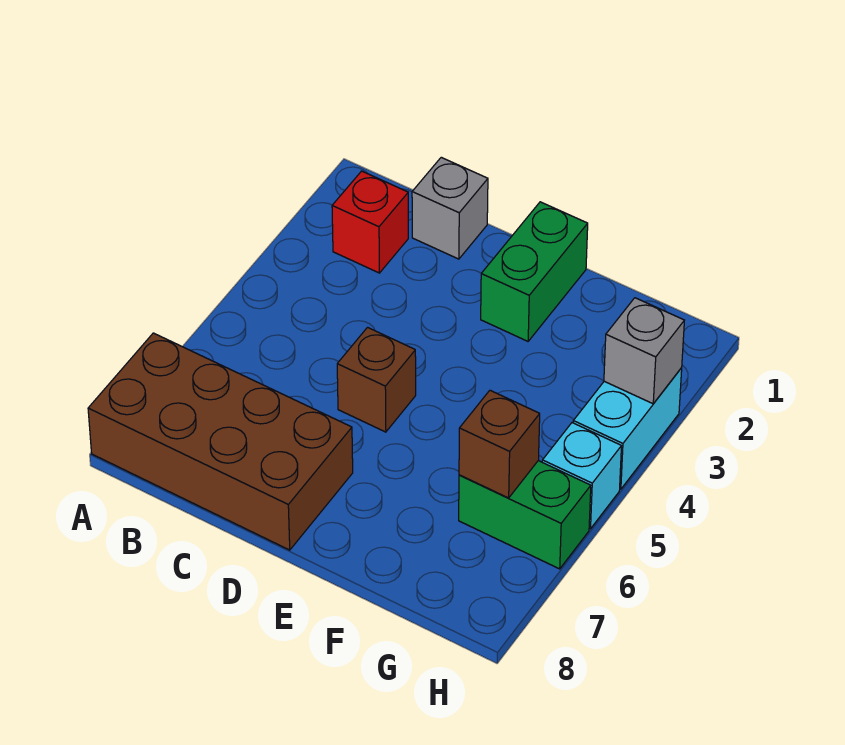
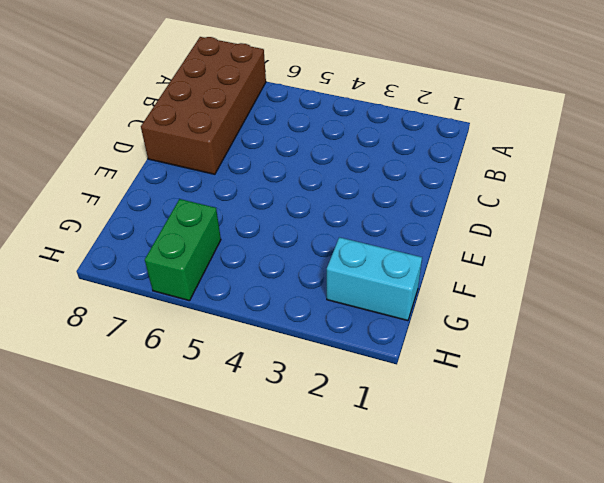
cyan 1x2 brick [327,237,422,321] -> cyan 1x2 brick moved to [573,368,682,489]
none -> red 1x1 brick [332,171,408,273]
none -> grey 1x1 brick [412,157,488,259]

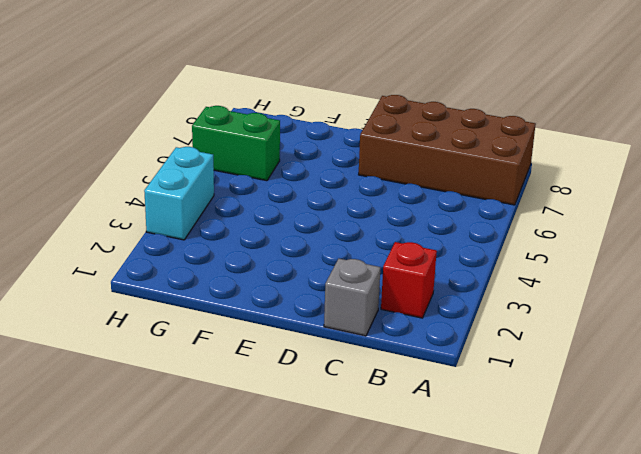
none -> brown 1x1 brick [337,327,416,432]
none -> green 1x2 brick [481,202,588,341]

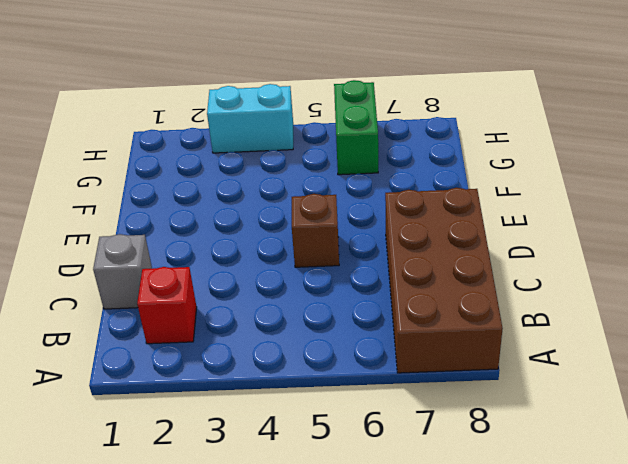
none -> green 1x2 brick [481,202,588,341]
none -> cyan 1x1 brick [542,423,621,529]

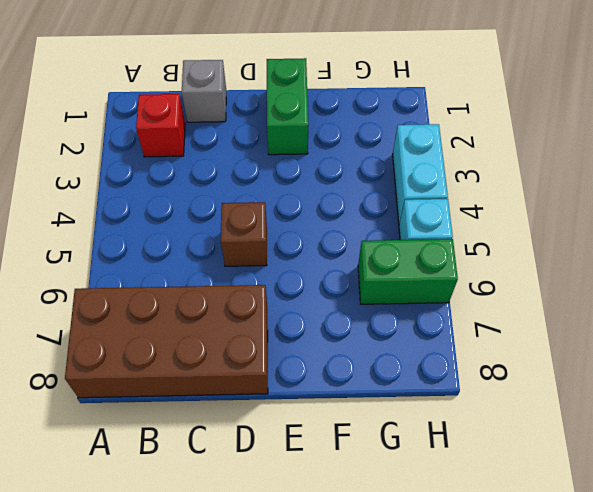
none -> brown 1x1 brick [459,390,540,498]
none -> grey 1x1 brick [604,298,684,404]

